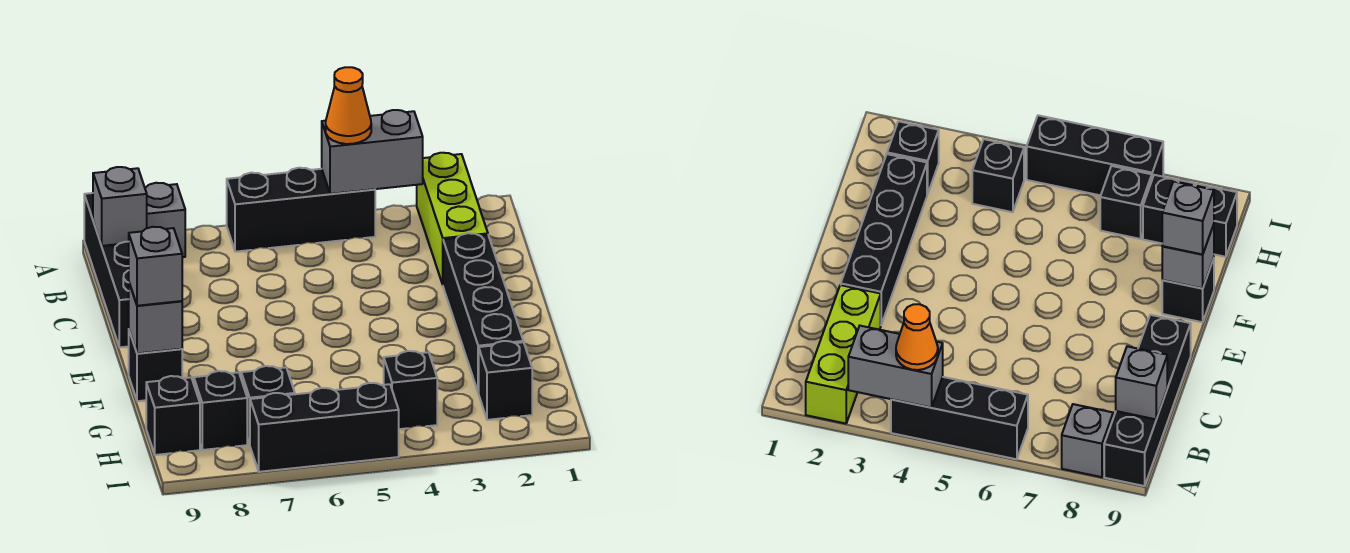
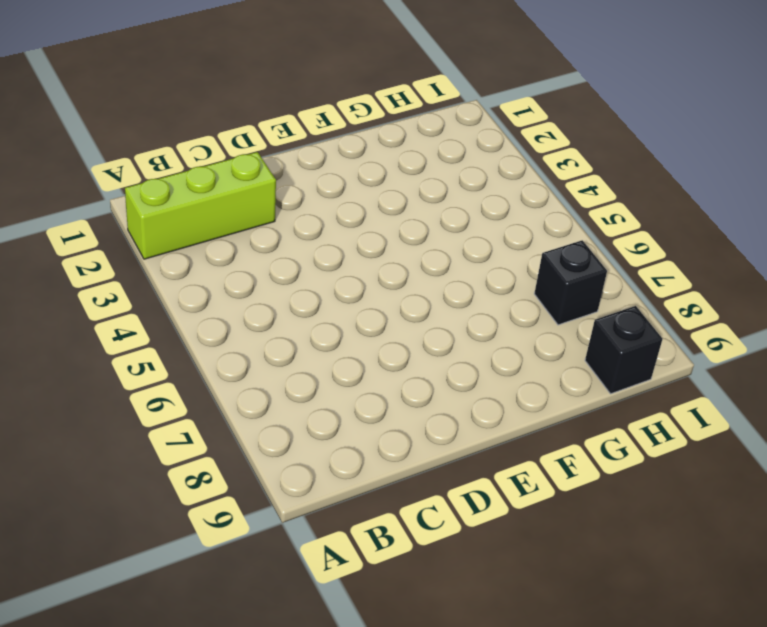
none -> black 1x3 brick [227,168,375,252]
none -> grey 1x1 brick [145,183,185,257]
none -> black 1x4 brick [84,193,129,347]

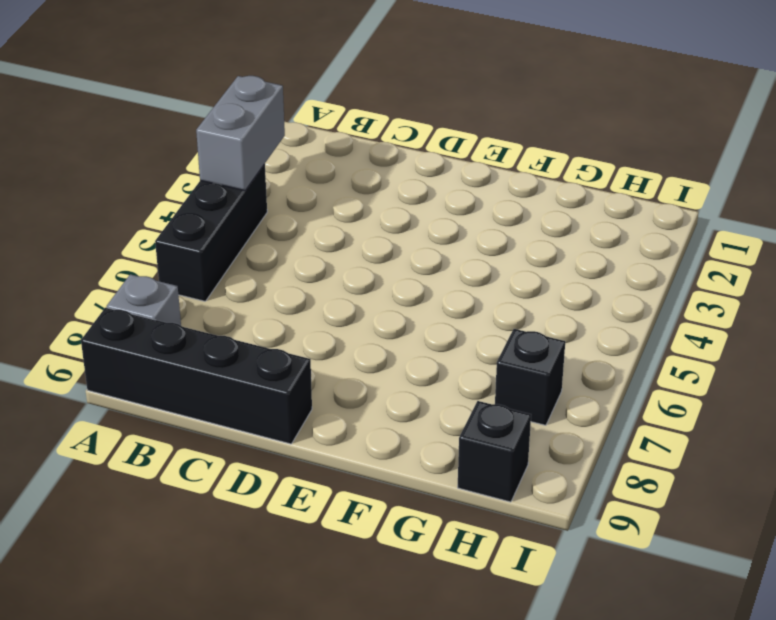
none -> lime 1x3 brick [417,153,488,284]
none -> black 1x4 brick [443,233,523,393]
none -> black 1x1 brick [129,331,182,401]

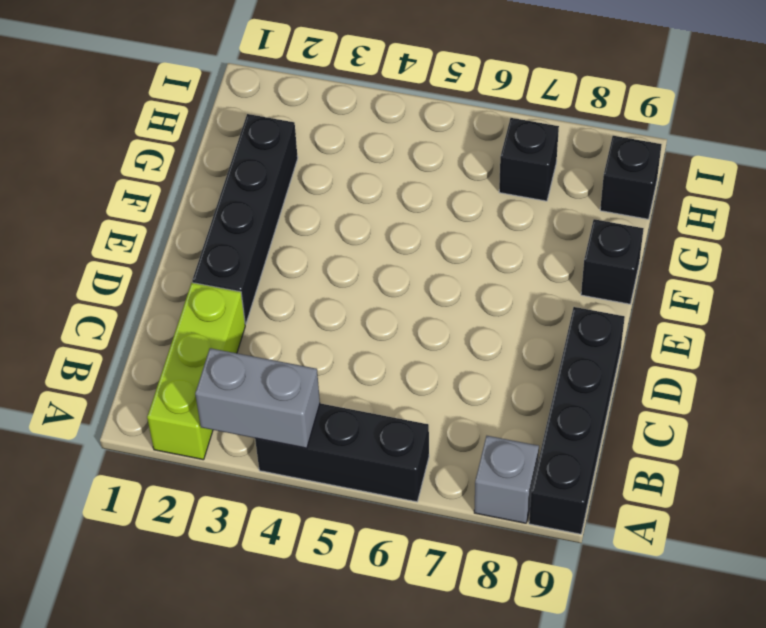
none -> black 1x1 brick [479,341,532,420]
none -> black 1x1 brick [384,351,437,429]
none -> black 1x1 brick [194,371,247,450]

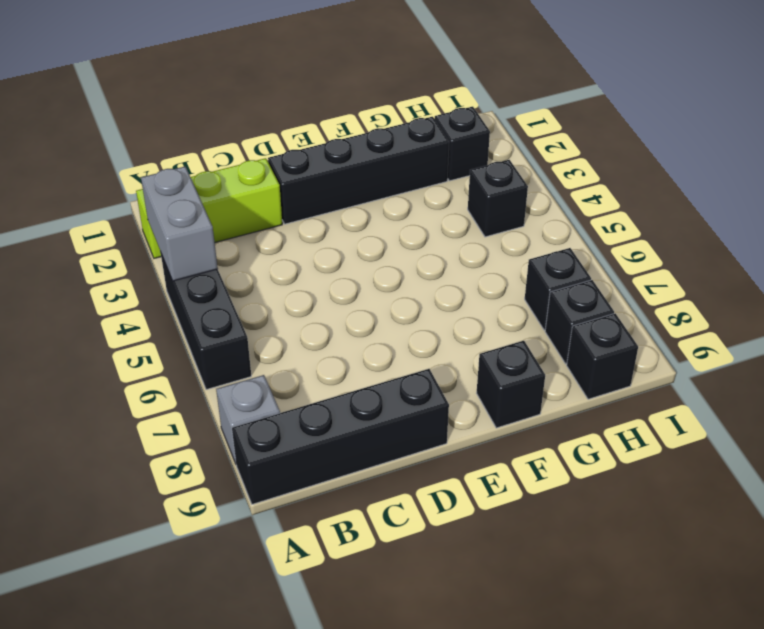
none -> black 1x3 brick [250,383,399,472]
none -> grey 1x1 brick [93,167,147,246]
none -> grey 1x1 brick [129,283,182,353]

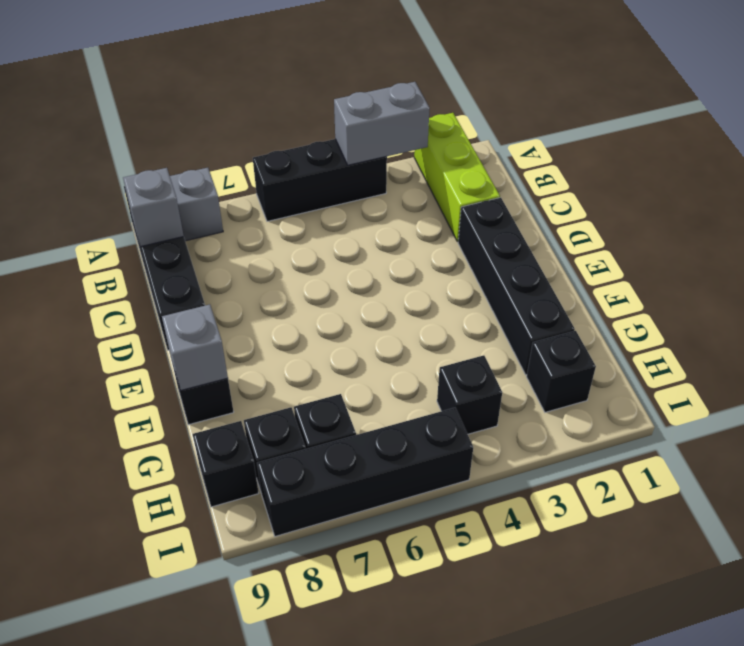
black 1x4 brick [257,408,473,536] -> black 1x3 brick [250,383,399,472]
none -> orange 1x1 cone [326,67,371,144]
none -> grey 1x1 brick [129,227,182,306]

